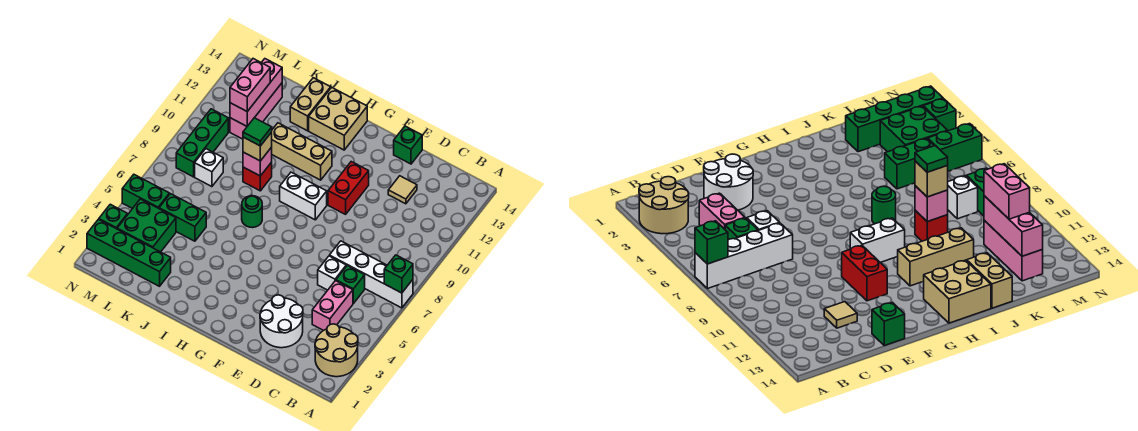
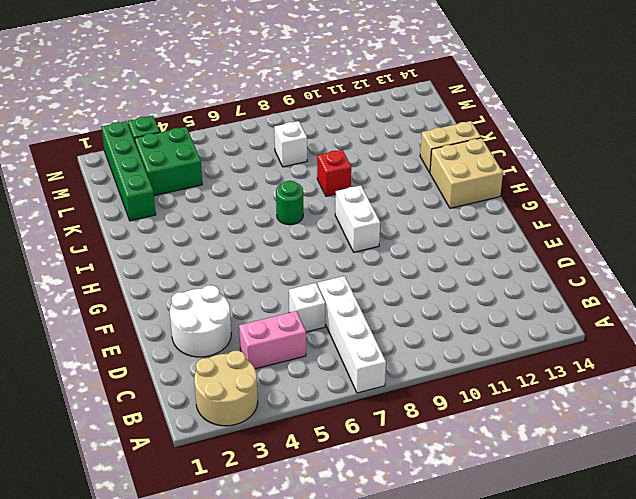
none -> green 1x1 brick [336,266,365,303]
none -> tan 1x1 tile [388,176,417,204]
none -> green 1x1 brick [394,126,422,164]

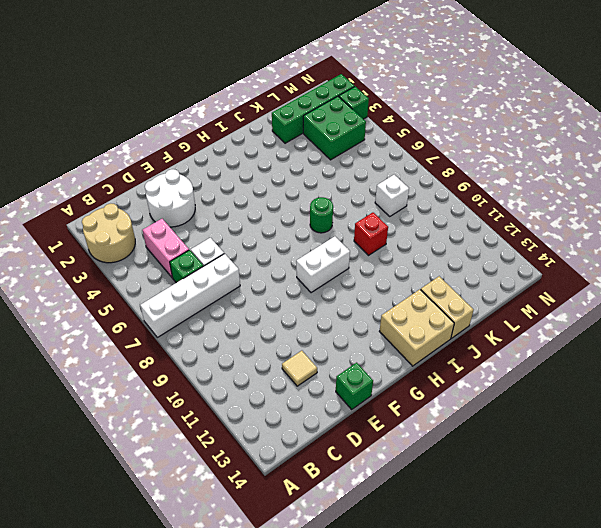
none -> red 1x2 brick [328,162,369,214]
none -> tan 1x3 brick [272,123,332,180]
none -> green 1x2 brick [159,194,206,241]

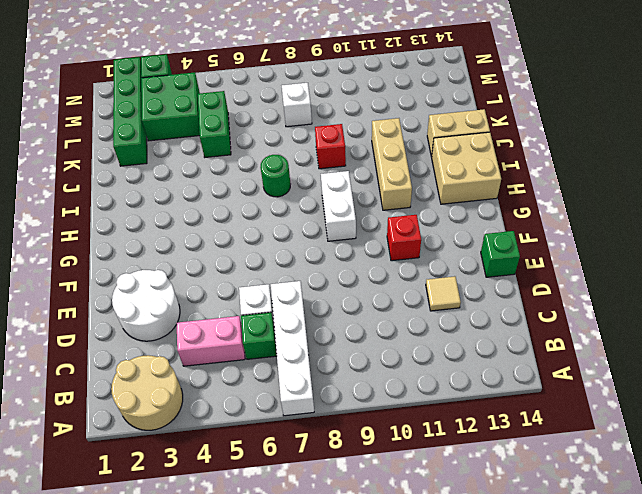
red 1x1 brick [387,215,421,261] -> red 1x2 brick [328,162,369,214]
none -> pink 1x3 brick [230,83,282,139]
none -> green 1x2 brick [122,175,169,209]
none -> green 1x3 brick [176,109,228,177]

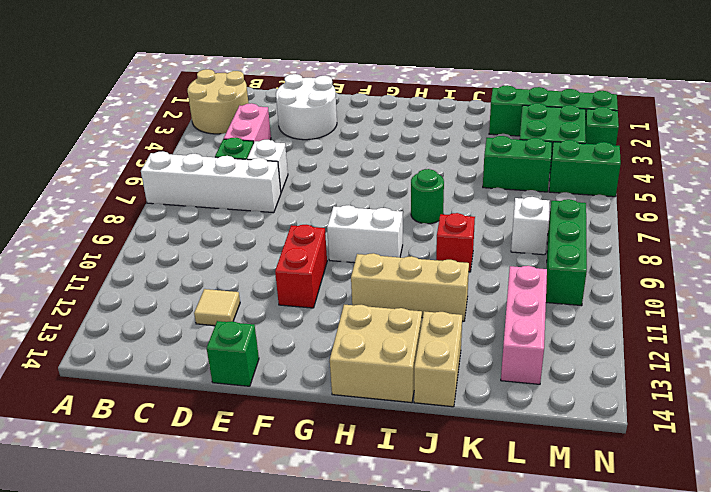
none -> green 1x1 brick [384,255,413,293]
none -> pink 1x1 brick [243,147,272,176]
none -> pink 1x3 brick [230,59,282,126]

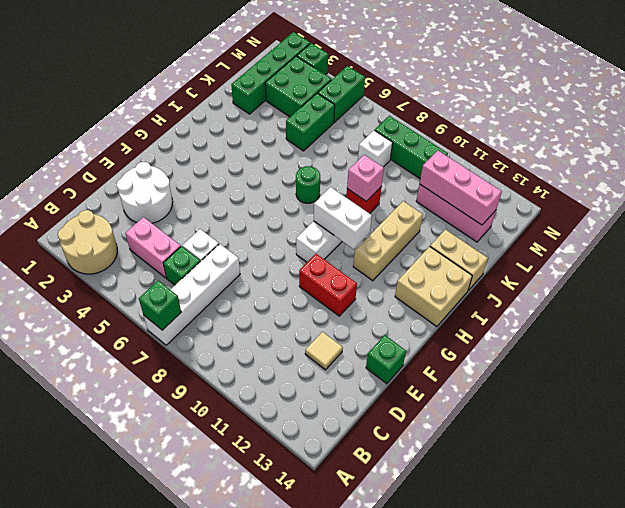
white 1x2 brick [314,187,372,249] -> none
none -> tan 1x1 brick [243,132,272,161]
none -> pink 1x2 brick [230,59,270,111]
none -> green 1x1 tile [243,118,272,146]

